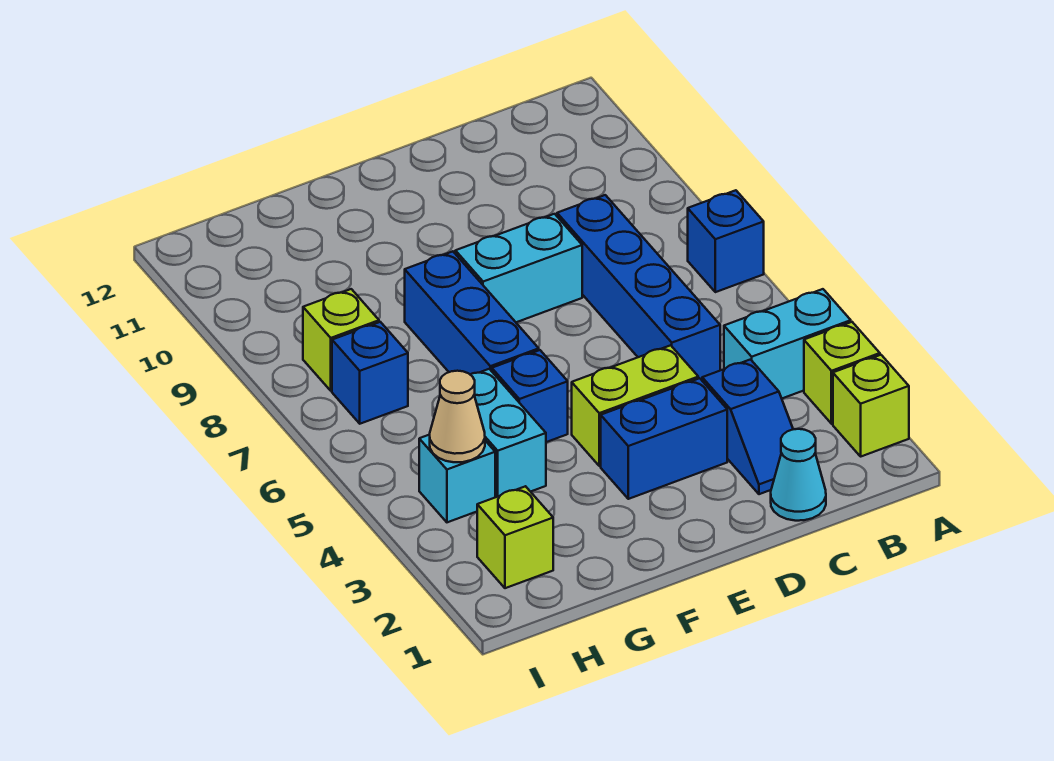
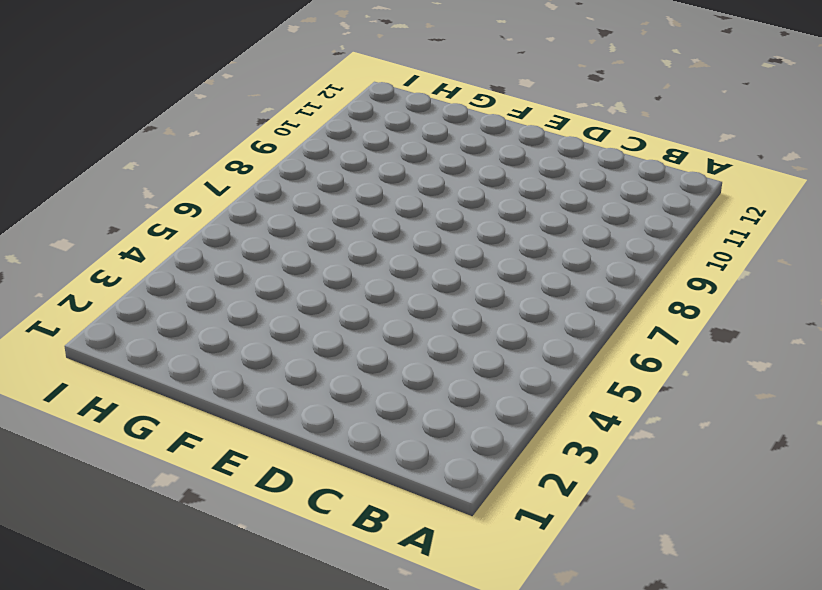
none -> lime 1x1 brick [833,355,909,456]
none -> lime 1x1 brick [804,322,880,424]
none -> cyan 1x2 brick [724,289,851,398]

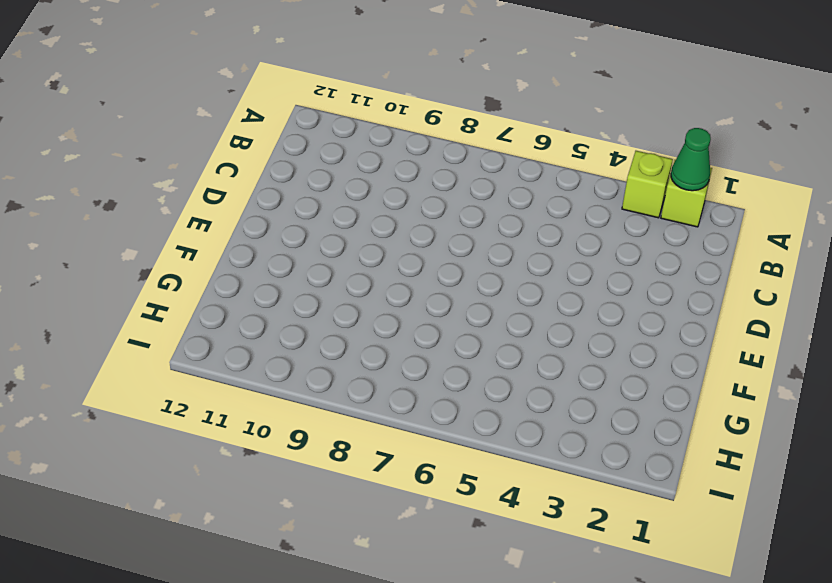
green 1x1 cone [671,128,711,191] -> none
none -> cyan 1x2 brick [724,289,851,398]
none -> blue 1x1 brick [688,190,764,292]
none -> cyan 1x1 cone [771,429,826,521]

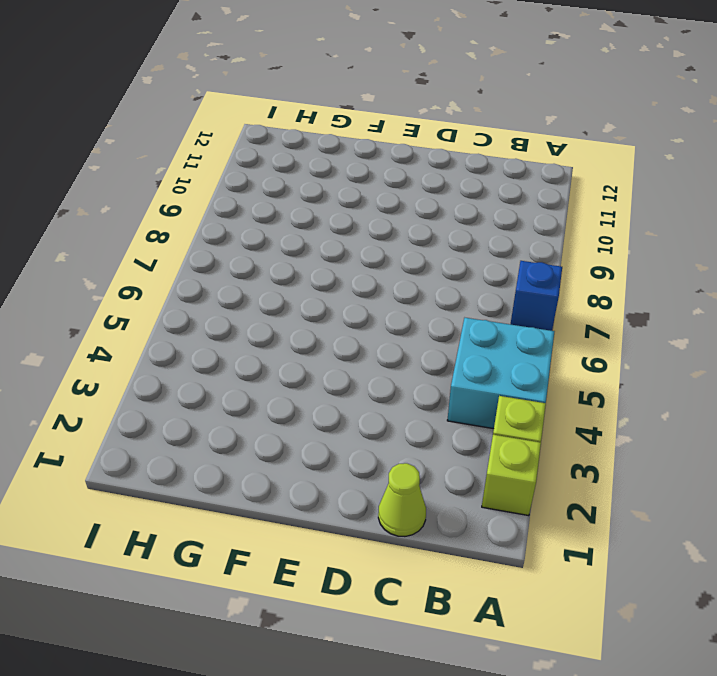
cyan 2x2 brick [447,318,555,429] -> cyan 1x2 brick [724,289,851,398]
lime 1x1 cone [378,463,426,536] -> cyan 1x1 cone [771,429,826,521]
none -> blue 1x2 slope [702,360,793,494]
none -> blue 1x4 brick [557,195,720,380]
none -> blue 1x2 brick [601,378,727,499]

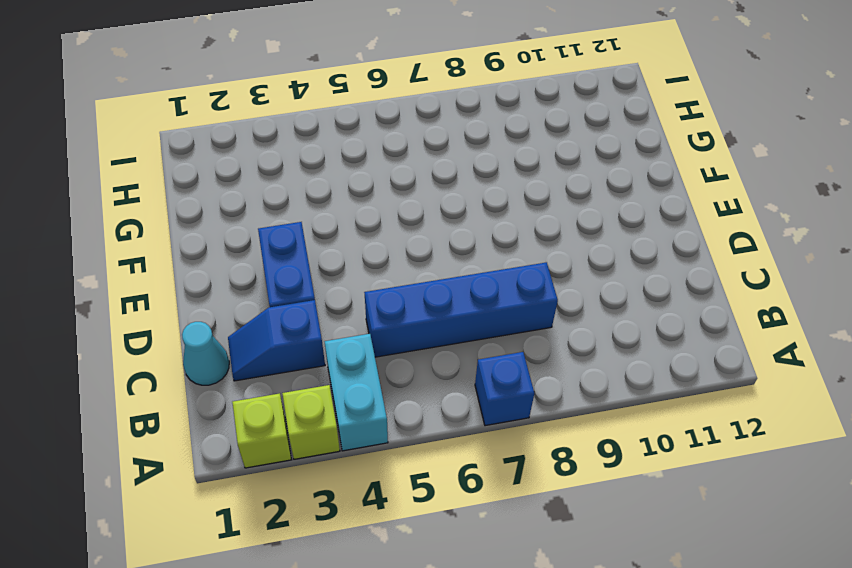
none -> lime 1x2 brick [572,345,698,466]
none -> cyan 1x2 brick [455,214,582,322]
none -> blue 1x1 brick [492,350,568,442]

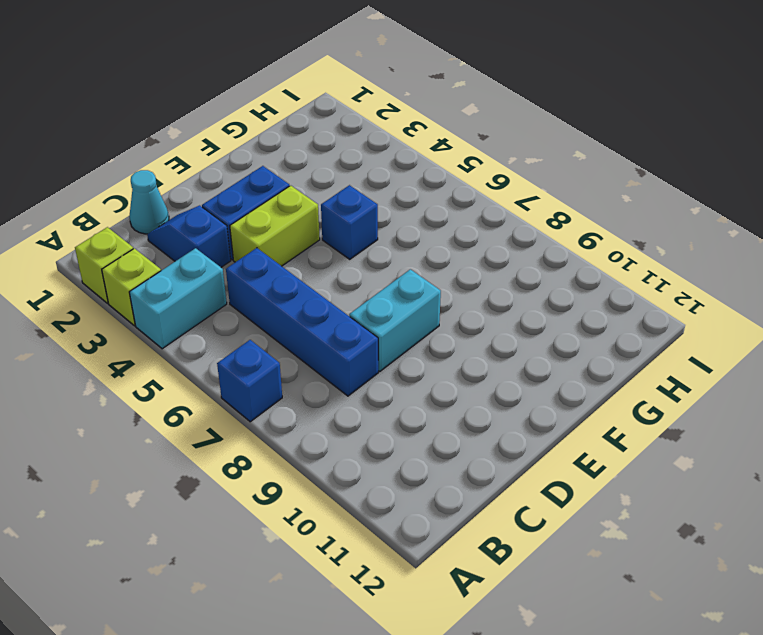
none -> blue 1x3 brick [405,251,539,374]
none -> cyan 1x2 brick [470,369,546,497]
none -> lime 1x1 brick [477,486,553,588]

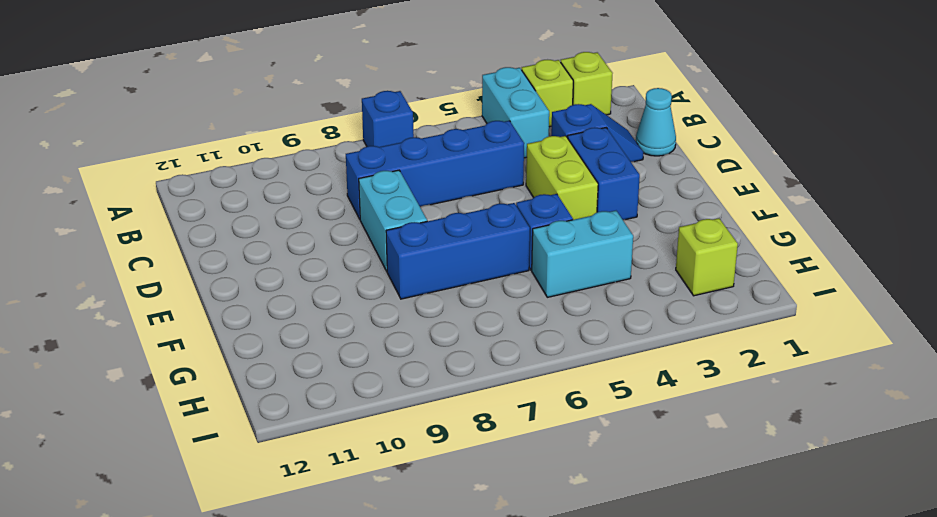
none -> cyan 1x1 brick [419,435,495,522]
none -> blue 1x1 brick [332,322,408,424]
none -> lime 1x1 brick [303,289,379,391]

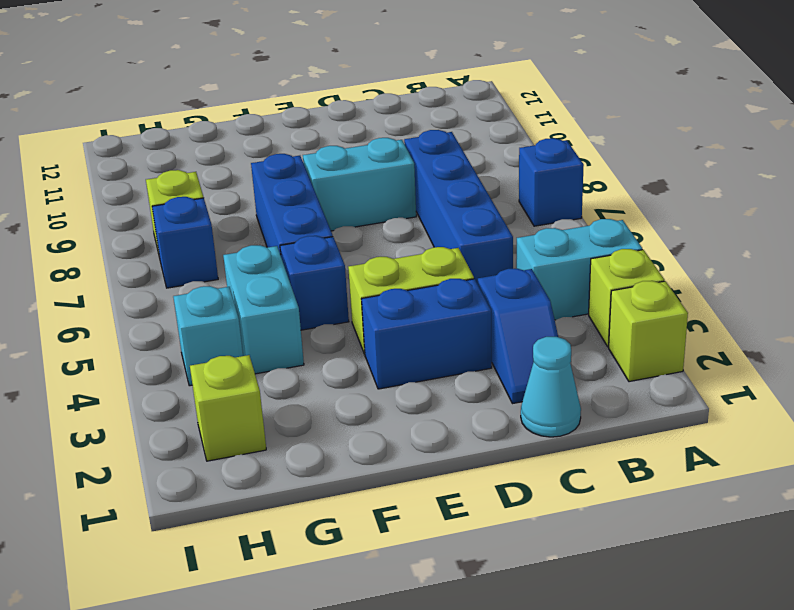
none -> tan 1x1 cone [430,371,485,462]

